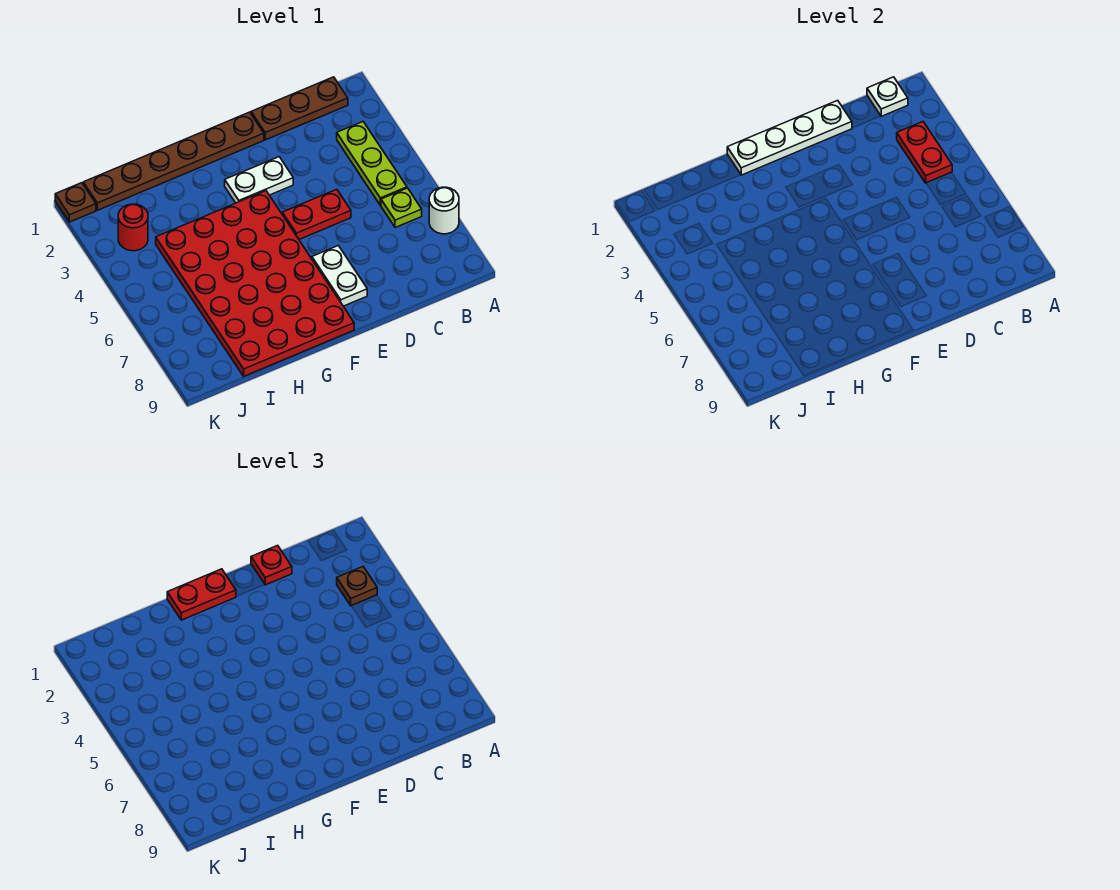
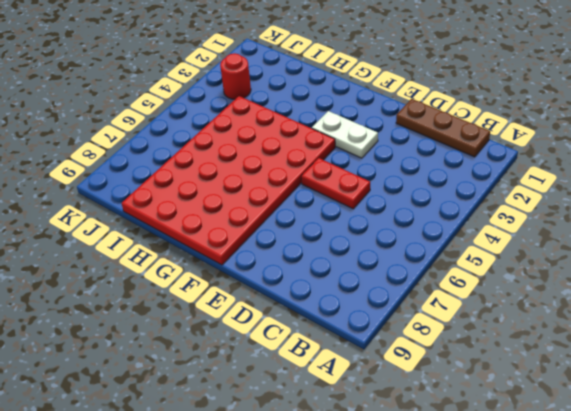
none -> white 1x1 round brick [429,187,459,234]
none -> lime 1x3 plate [337,122,407,205]
none -> lime 1x1 plate [381,188,422,228]

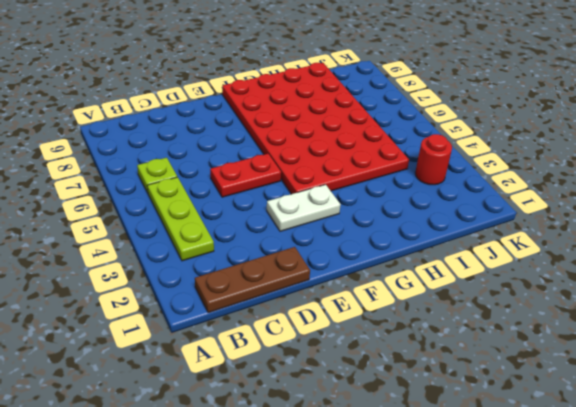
none -> white 1x1 round brick [429,187,459,234]
none -> brown 1x6 plate [83,112,264,210]
none -> white 1x2 plate [312,246,367,306]

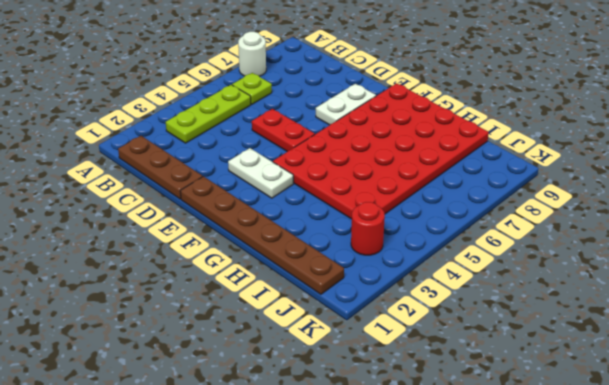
none -> brown 1x1 plate [55,183,96,222]
none -> white 1x1 plate [867,77,908,116]
none -> red 1x2 plate [897,122,952,183]

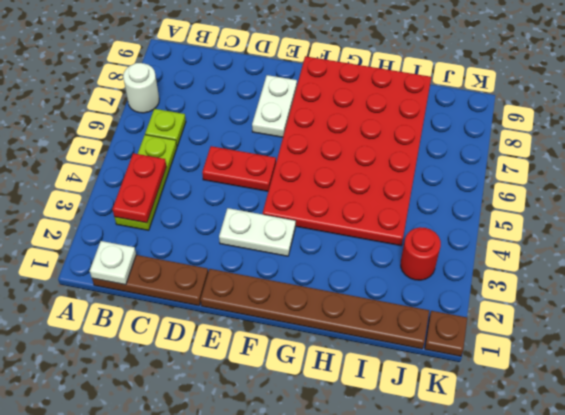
none -> white 1x4 plate [727,100,852,175]
none -> brown 1x1 plate [337,567,377,606]
none -> red 1x1 plate [251,545,292,585]

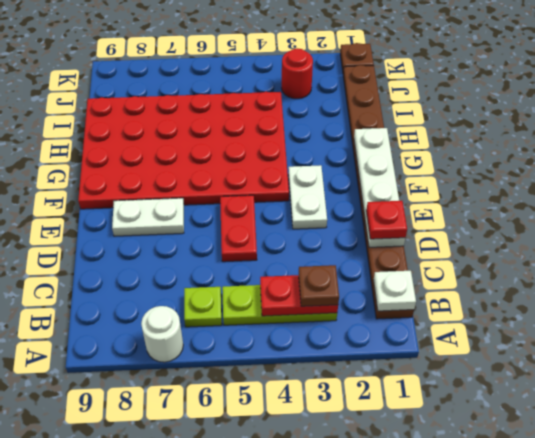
none -> red 1x2 plate [167,569,236,620]

